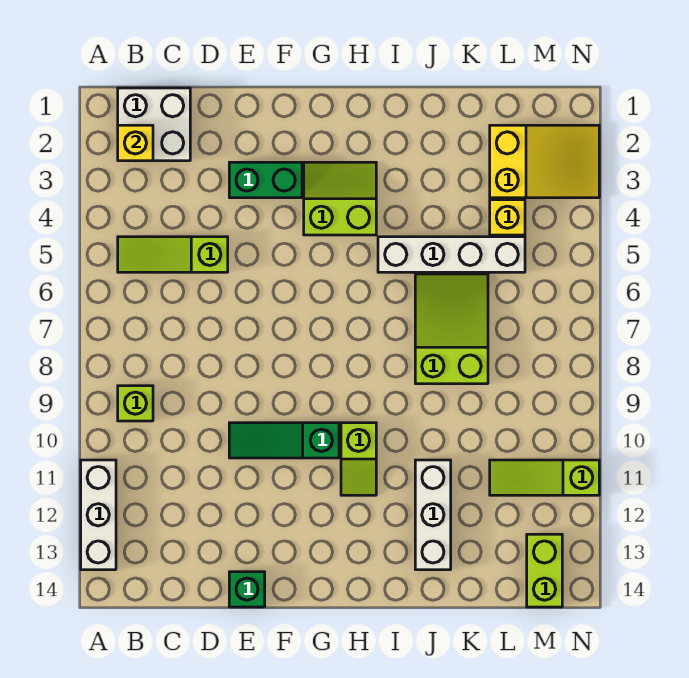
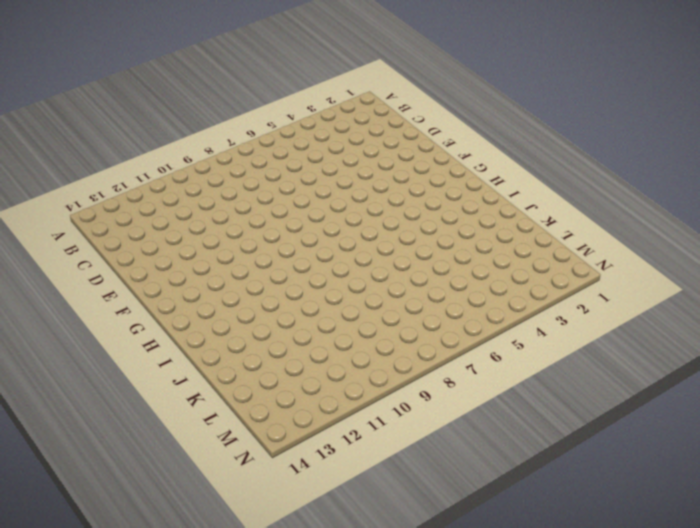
none -> white 1x3 brick [81,460,116,570]
none -> white 2x2 brick [118,88,190,161]
none -> lime 1x3 slope [118,237,228,272]

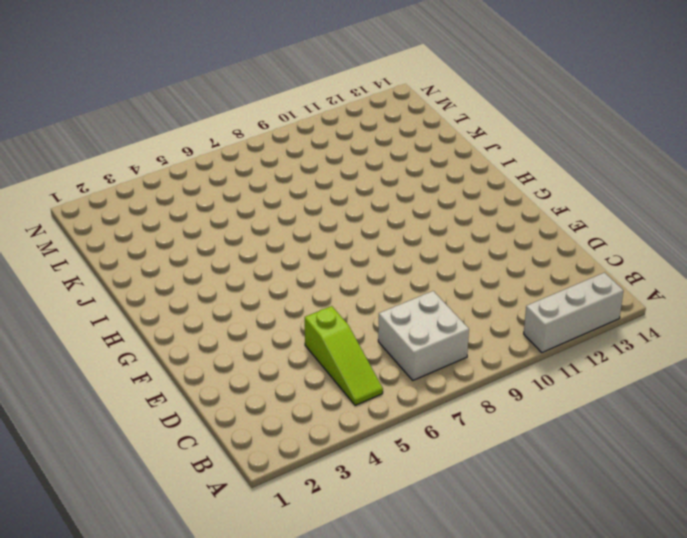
white 2x2 brick [378,291,469,380] -> white 2x2 brick moved to [118,88,190,161]
none -> lime 1x1 brick [118,386,153,421]
none -> green 1x2 brick [229,162,302,198]
none -> green 1x3 slope [229,423,339,458]

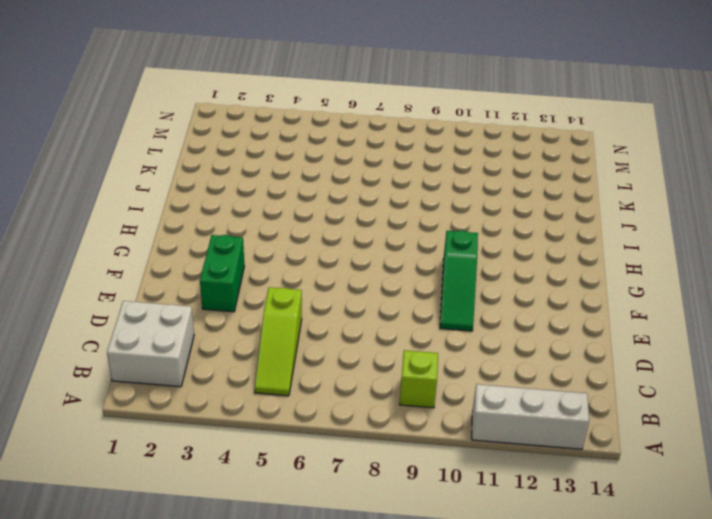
none -> green 1x1 brick [229,572,265,607]
none -> lime 2x2 slope [304,162,376,235]
none -> lime 1x2 slope [341,423,376,495]

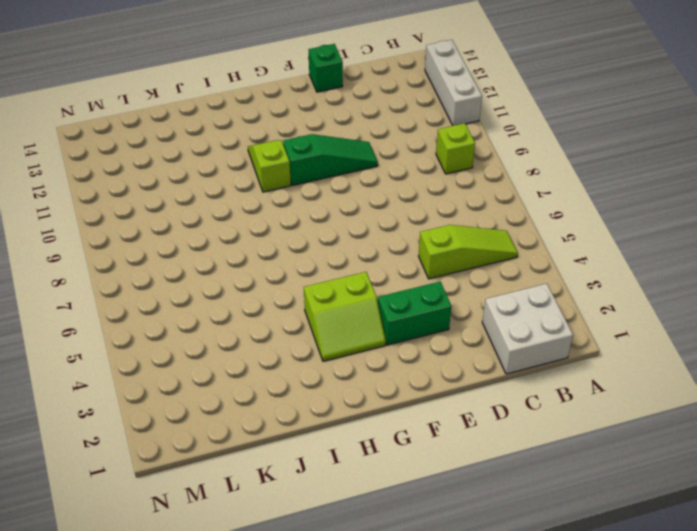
none -> white 1x4 brick [378,237,525,272]
none -> lime 2x3 slope [415,274,488,384]
none -> white 1x3 brick [415,460,451,570]

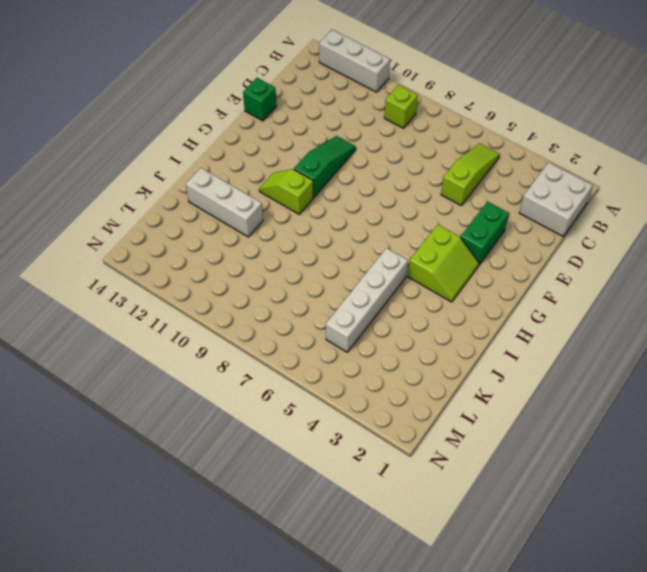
none -> lime 2x3 slope [415,274,488,384]
none -> yellow 2x3 slope [490,125,599,198]
none -> yellow 1x1 brick [490,200,525,235]

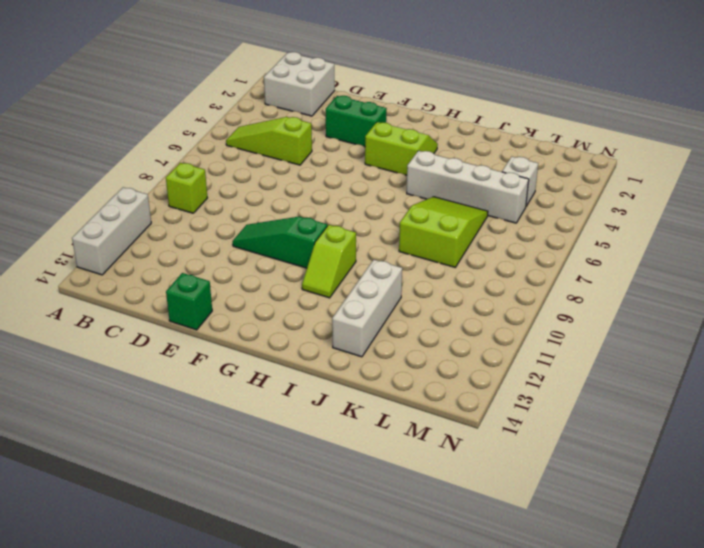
white 1x1 brick [502,157,538,206] -> yellow 1x1 brick [490,200,525,235]
none -> yellow 2x3 slope [490,125,599,198]
none -> lime 1x3 slope [490,460,599,495]
none -> lime 1x2 brick [527,534,562,607]

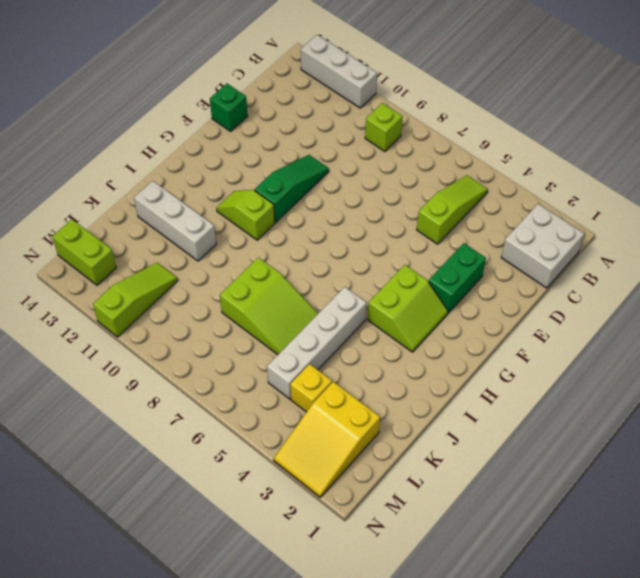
none -> yellow 1x1 brick [118,125,153,161]

